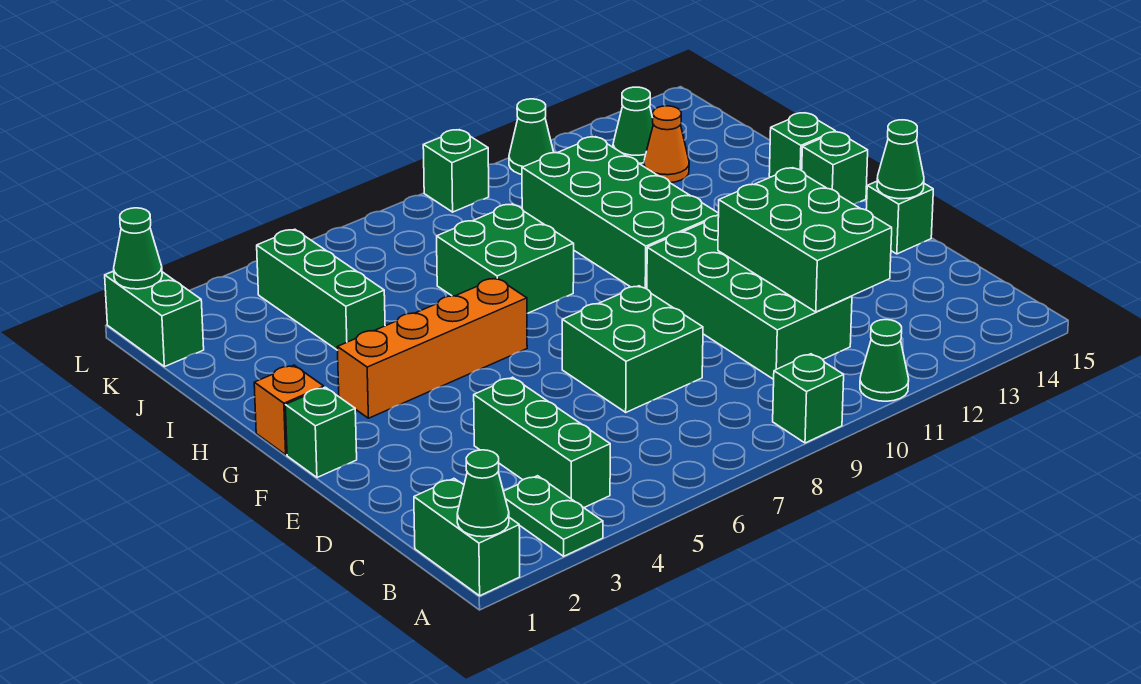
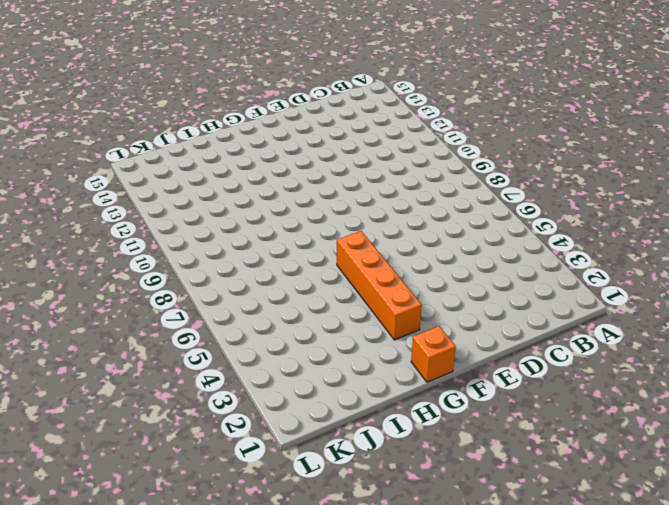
none -> green 1x2 brick [414,479,520,596]
none -> green 1x2 plate [503,476,603,556]
none -> green 1x1 brick [773,354,844,443]

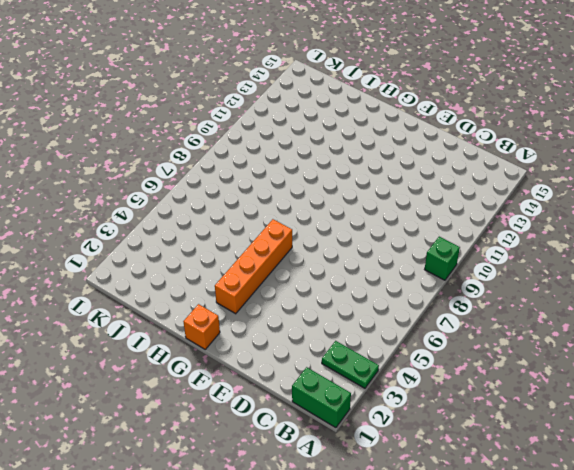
none -> green 1x1 cone [860,320,909,401]
none -> green 1x3 brick [474,377,610,508]
none -> green 2x4 brick [647,216,852,379]

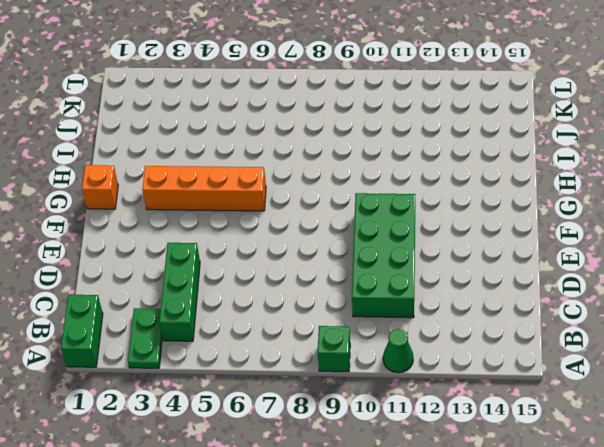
none -> green 2x2 brick [562,286,703,412]
none -> green 1x1 brick [866,181,933,254]
none -> green 1x1 brick [285,387,357,477]

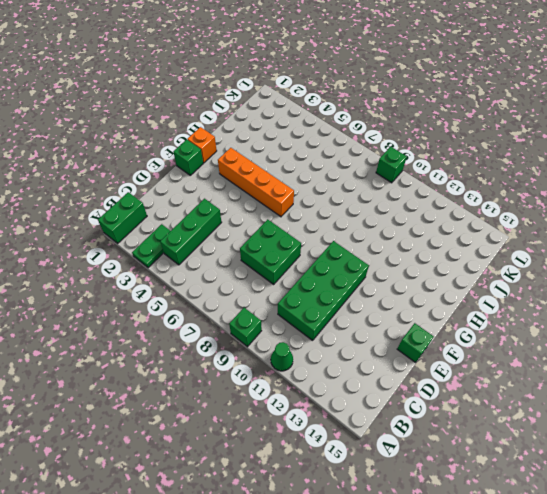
none -> green 2x4 brick [522,137,719,289]
none -> green 1x1 brick [802,132,868,204]
none -> green 2x2 brick [437,204,574,313]

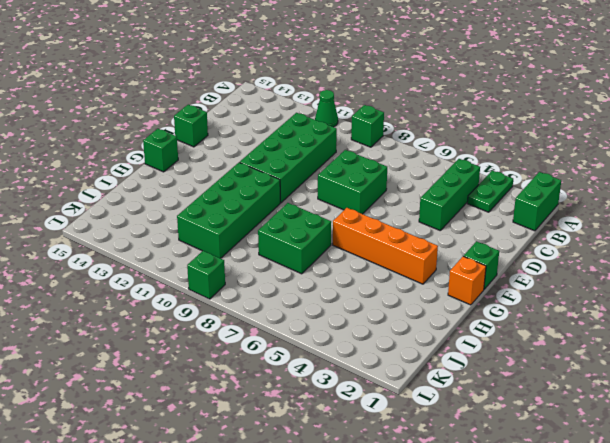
none -> green 1x1 brick [769,113,835,177]
none -> green 1x3 brick [257,229,385,350]
none -> orange 1x1 cone [644,106,689,183]

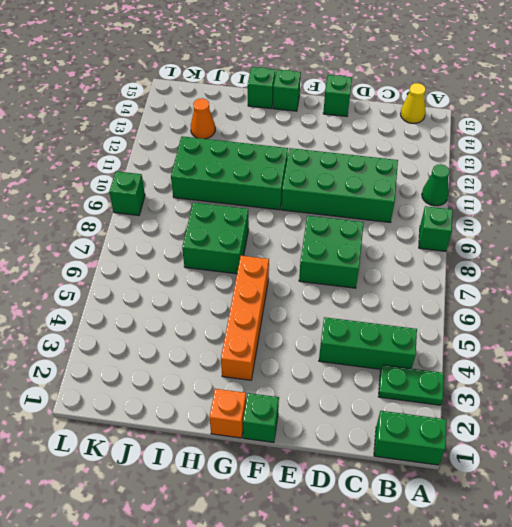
yellow 1x1 cone [401,83,426,123] -> none
none -> green 1x3 brick [257,229,385,350]
none -> green 1x2 brick [105,271,204,367]
none -> green 1x1 cone [613,87,653,163]

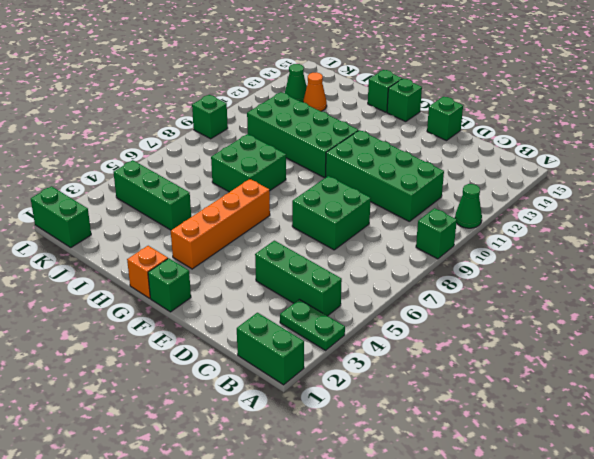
none -> green 1x1 cone [509,99,554,174]
none -> green 1x1 cone [457,450,509,537]
none -> green 2x3 brick [718,168,892,312]

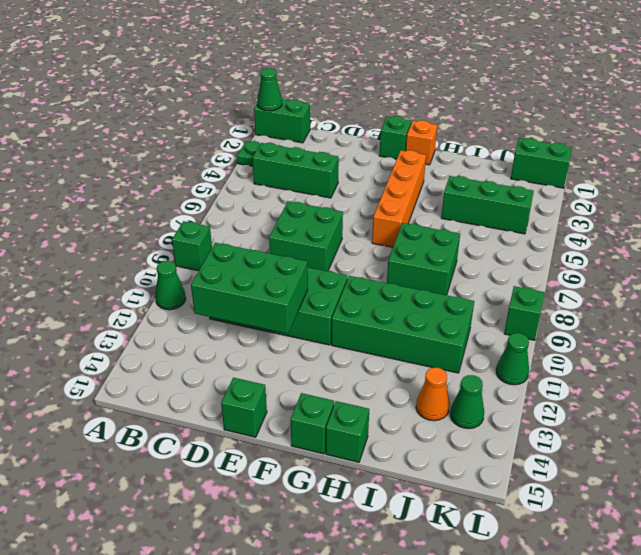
none -> green 1x1 cone [877,120,924,199]
none -> green 1x1 cone [114,208,162,289]

